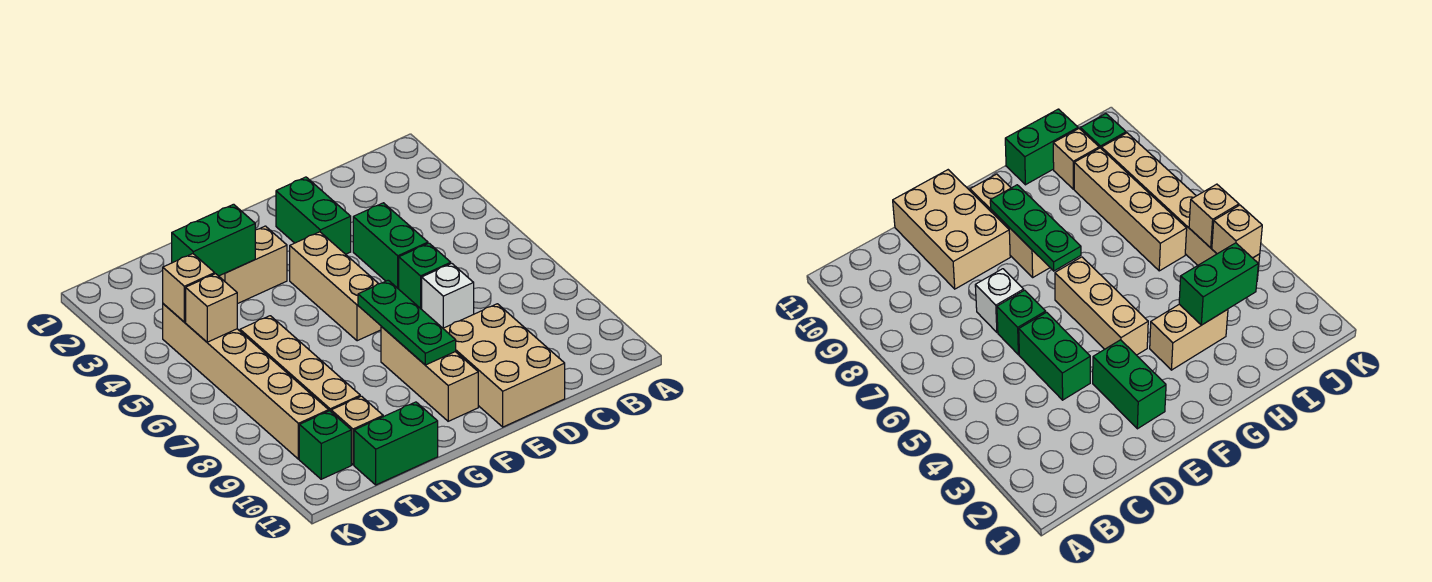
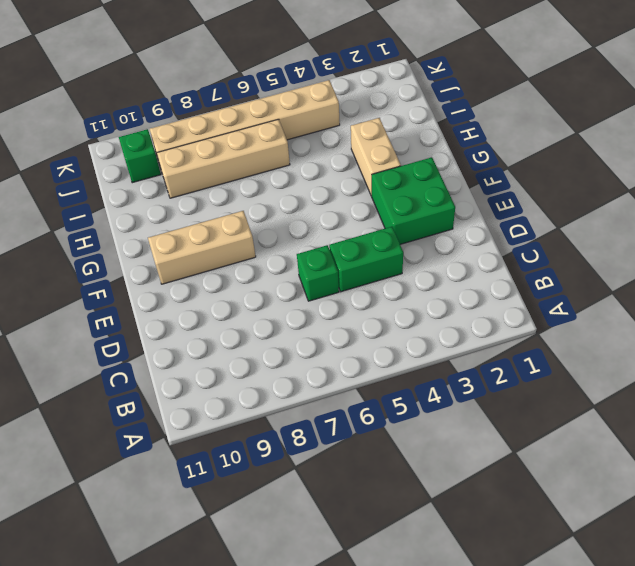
green 2x2 brick [372,157,455,244] -> green 1x2 brick [276,177,351,254]
none -> white 1x1 brick [422,263,474,328]
none -> tan 2x3 brick [443,304,565,427]
none -> tan 1x3 brick [290,232,381,341]

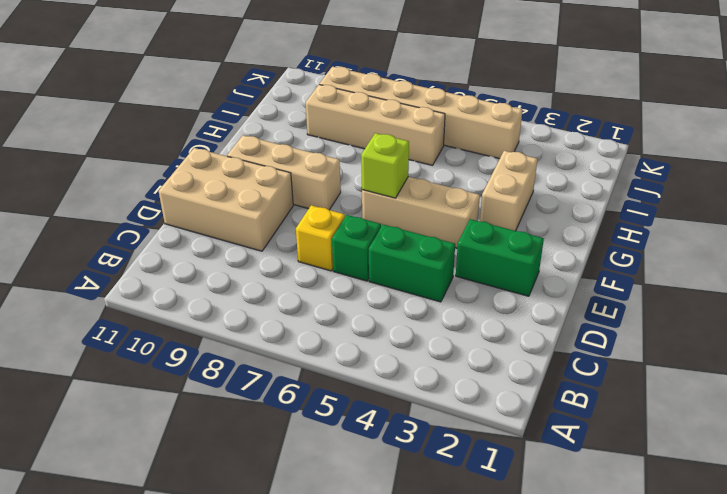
yellow 1x1 brick [296,205,345,271] -> white 1x1 brick [422,263,474,328]
lime 1x1 brick [361,133,409,198] -> none
none -> green 1x2 brick [354,402,438,485]
none -> tan 1x1 brick [331,396,383,465]
none -> green 1x1 brick [299,411,351,479]

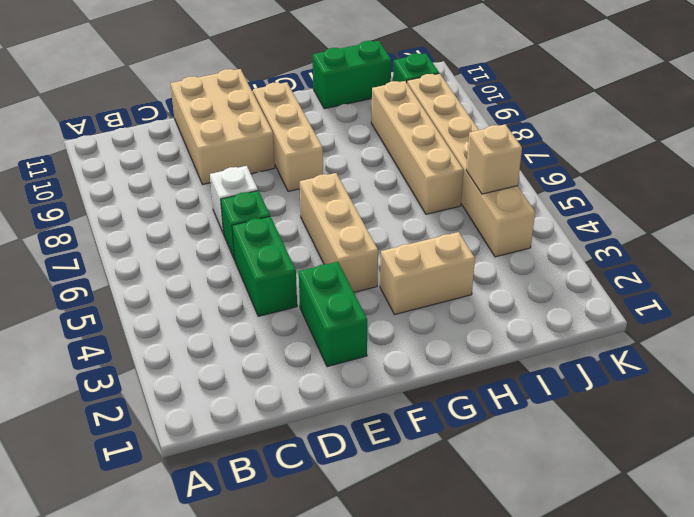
none -> tan 1x1 brick [331,396,383,465]
none -> green 1x3 plate [358,280,456,365]
none -> green 1x2 brick [172,204,255,276]

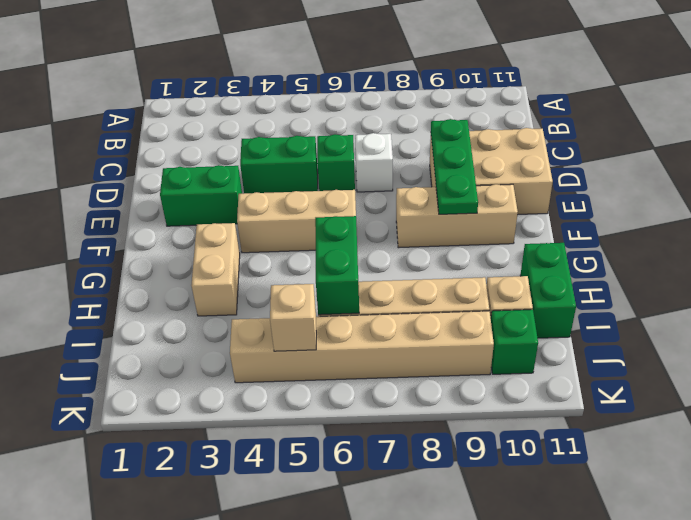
green 1x3 plate [431,119,478,214] -> green 1x3 plate turned to [358,280,456,365]
green 1x2 brick [315,216,359,315] -> green 1x2 brick moved to [172,204,255,276]
none -> tan 1x1 brick [163,254,215,322]

